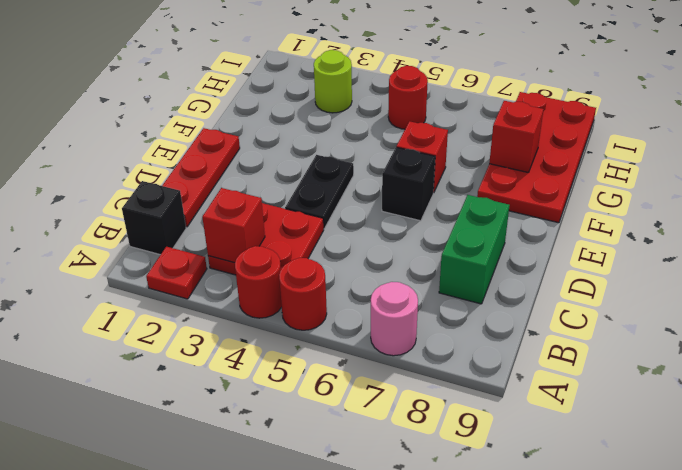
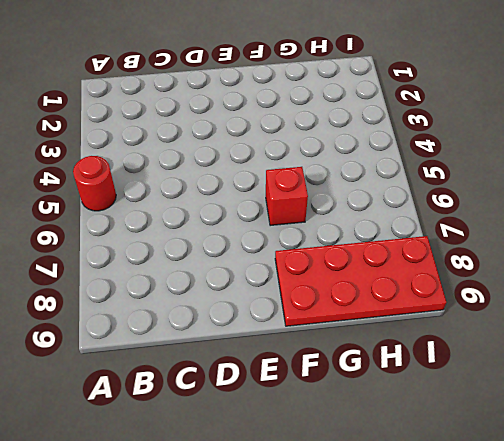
none -> red 1x1 plate [146,247,207,299]
none -> red 1x1 round brick [235,246,282,318]
none -> pink 1x1 round brick [371,282,418,356]

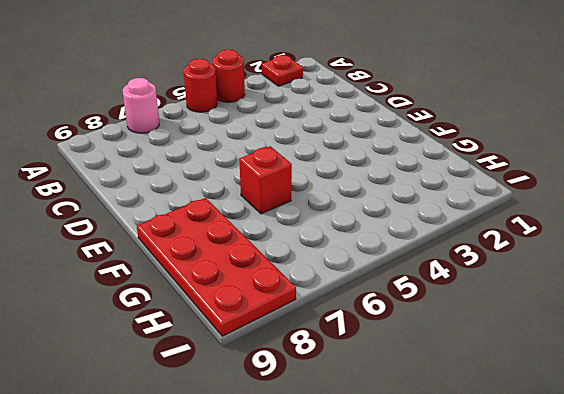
none -> black 1x1 brick [122,181,186,255]
none -> red 2x2 plate [208,203,324,275]
none -> red 1x3 plate [162,128,240,227]

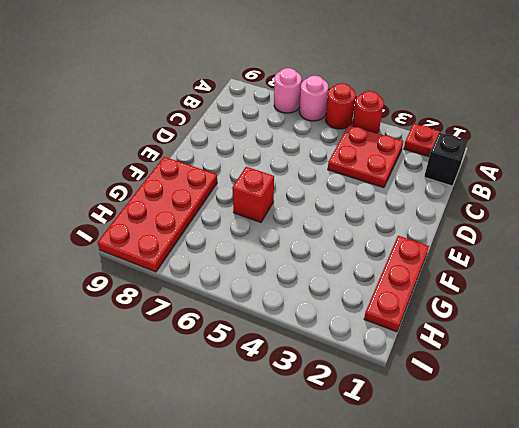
pink 1x1 round brick [299,76,328,121] -> none
red 1x3 plate [364,236,429,332] -> red 1x3 plate moved to [162,128,240,227]
none -> green 1x2 brick [439,195,510,304]
none -> black 1x2 plate [285,155,354,229]
none -> black 1x1 brick [382,147,435,221]

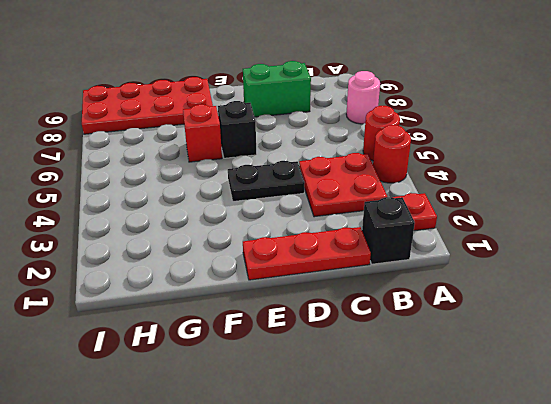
none -> lime 1x1 round brick [314,50,352,113]
none -> red 1x1 round brick [388,66,428,129]
none -> red 1x1 brick [202,188,265,263]

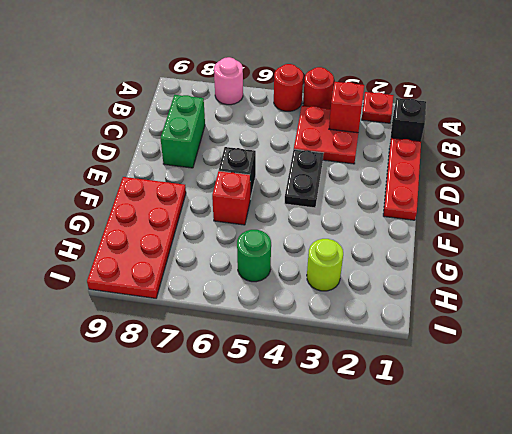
green 1x1 round brick [237,230,271,282] -> red 1x1 round brick [388,66,428,129]
none -> red 1x1 brick [489,101,544,173]

